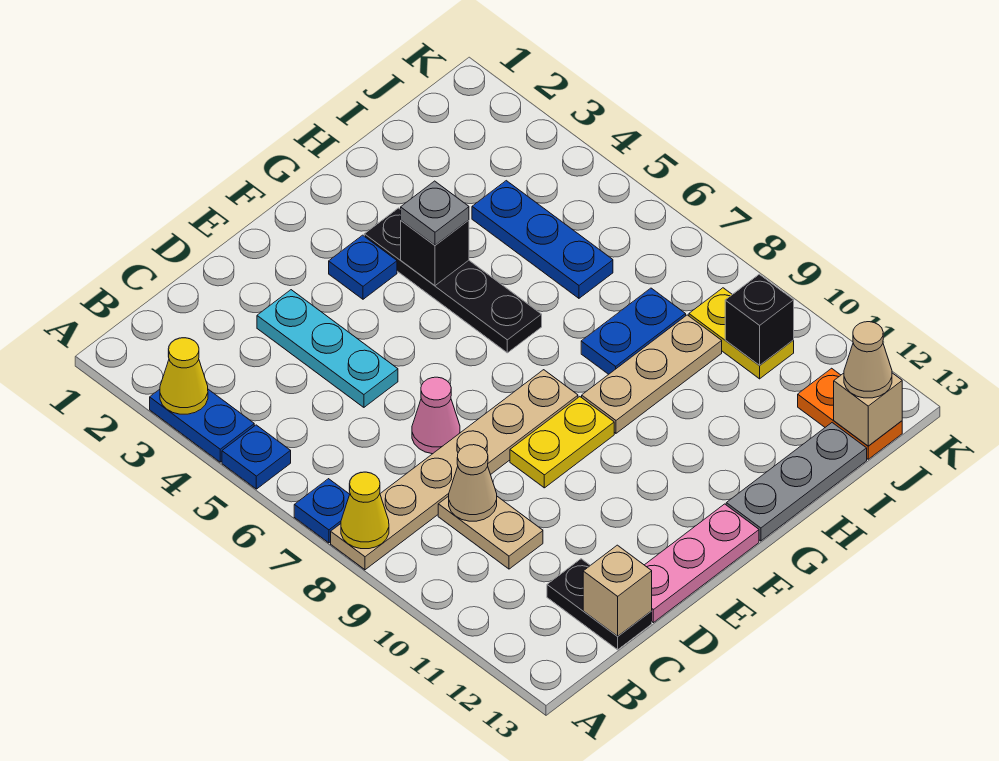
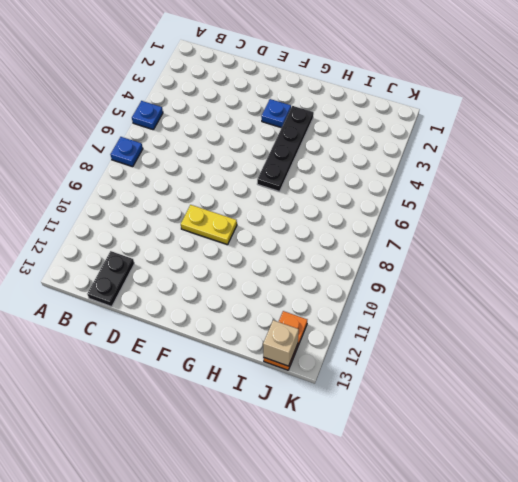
none -> blue 1x2 plate [150,389,254,462]
none -> tan 1x6 plate [331,370,578,570]
none -> tan 1x2 plate [438,496,543,569]

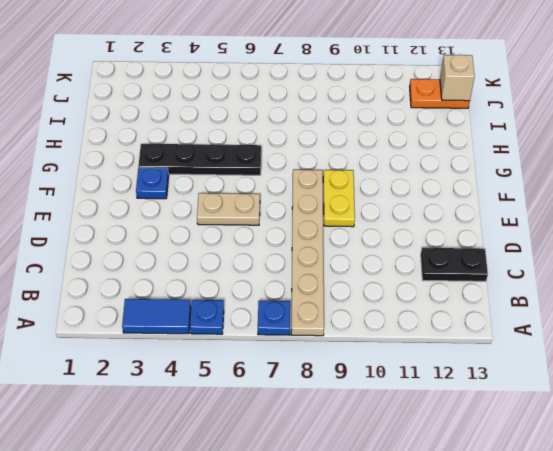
blue 1x2 tile [122,299,191,334] -> blue 1x2 plate [150,389,254,462]
tan 1x2 plate [197,193,260,225] -> tan 1x2 plate moved to [438,496,543,569]
none -> cyan 1x3 plate [257,290,398,407]
none -> pink 1x1 cone [412,377,460,454]
none -> pink 1x3 plate [645,504,759,623]

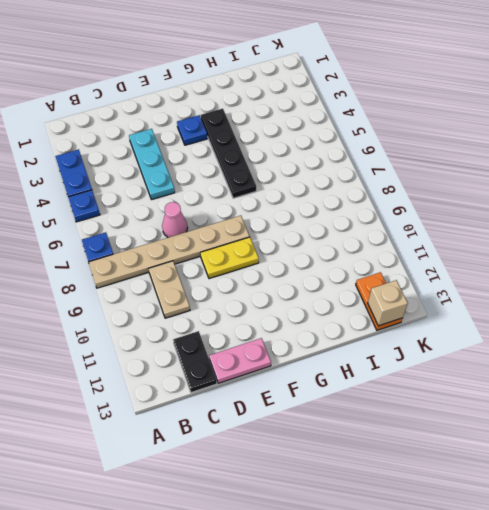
pink 1x2 plate [209,338,271,383] -> pink 1x3 plate [645,504,759,623]
none -> tan 1x3 plate [582,315,722,433]
none -> grey 1x3 plate [726,423,867,541]
none -> blue 1x2 plate [581,288,686,374]

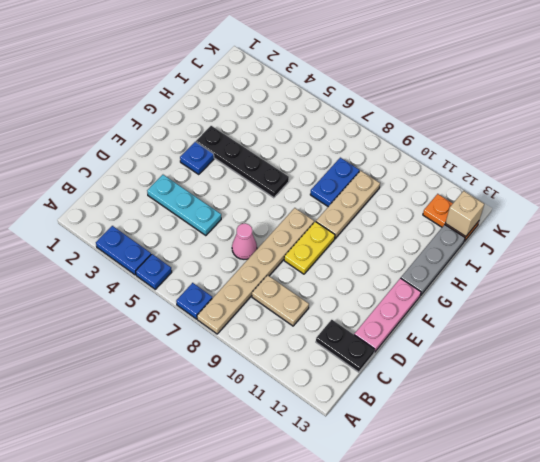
none -> blue 1x3 plate [472,181,613,298]
none -> yellow 1x2 plate [689,288,794,379]
none -> yellow 1x1 cone [160,338,208,414]

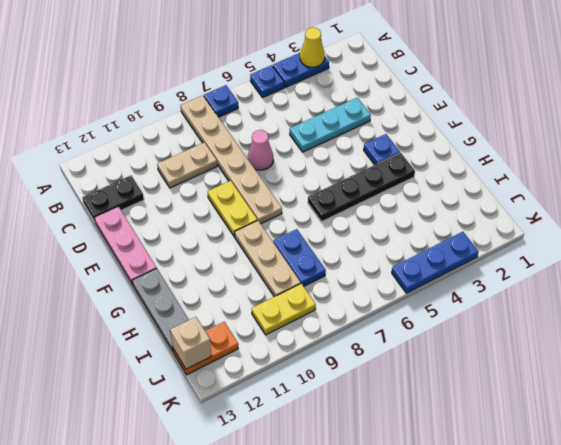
blue 1x3 plate [392,232,478,293] -> blue 1x3 plate moved to [472,181,613,298]
none -> yellow 1x1 cone [341,472,389,549]
none -> tan 1x1 cone [449,445,497,521]
none -> tan 1x1 brick [583,545,652,636]

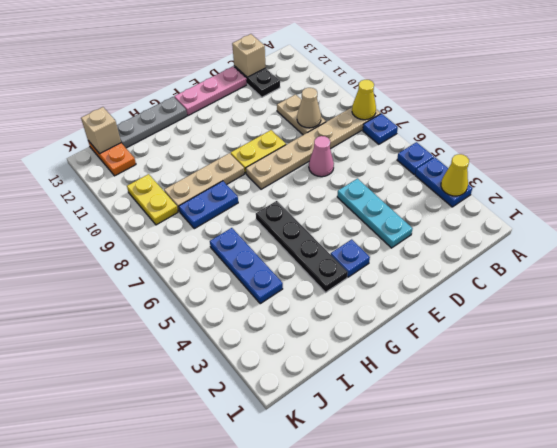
none -> black 1x1 brick [401,220,469,286]
none -> black 1x1 brick [725,274,794,365]
none -> grey 1x1 plate [401,181,469,245]

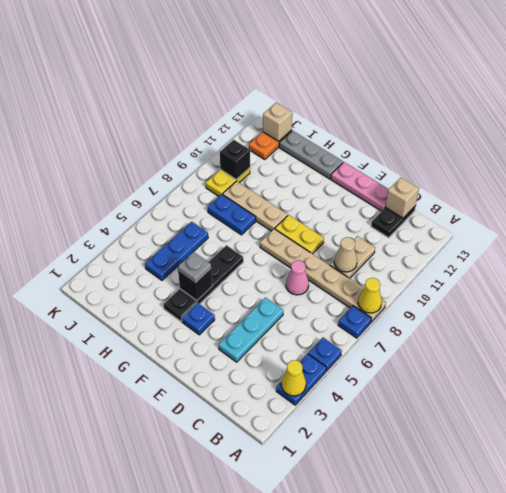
none -> tan 1x1 cone [844,322,892,398]

